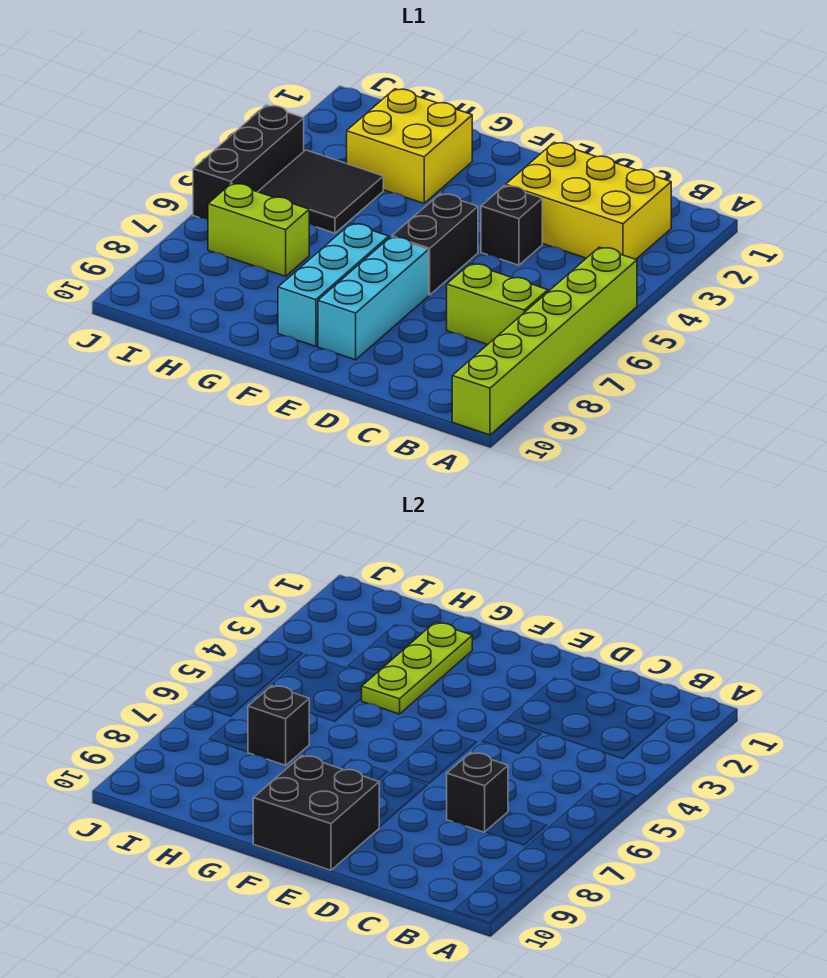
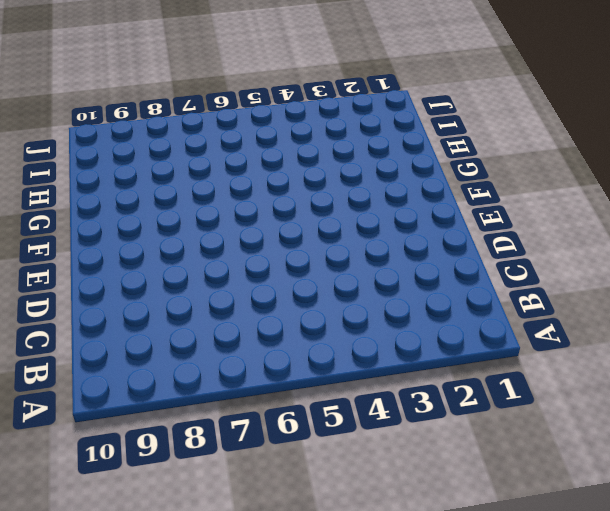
none -> lime 1x6 brick [452,247,637,435]
none -> yellow 2x3 brick [506,142,671,259]
none -> lime 1x2 brick [447,264,548,345]

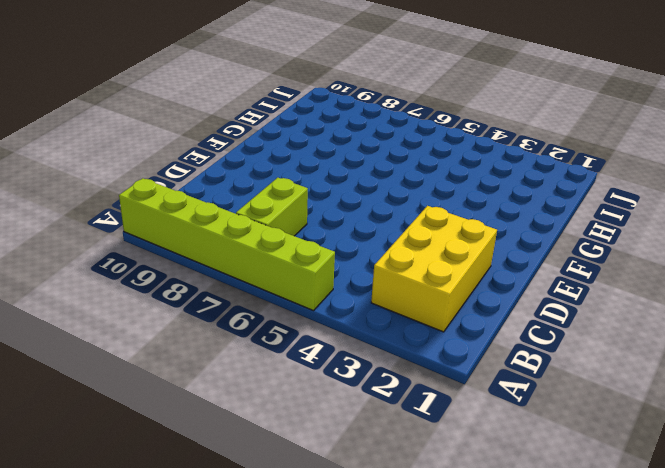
none -> black 1x1 brick [481,185,542,265]
none -> black 1x2 brick [392,194,478,295]
none -> cyan 1x3 brick [318,237,429,360]

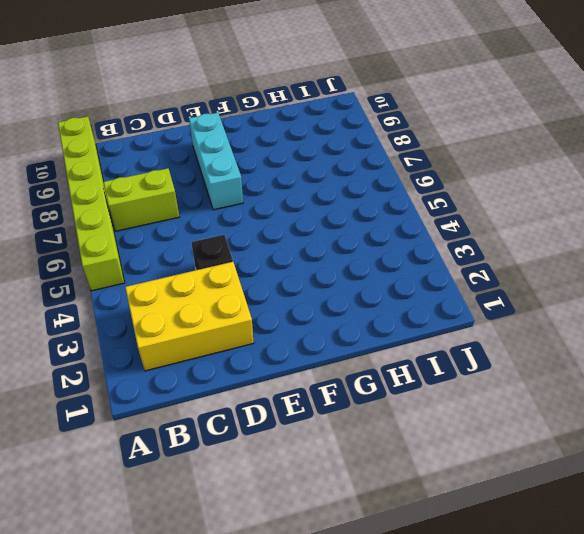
none -> black 1x2 brick [392,194,478,295]
none -> cyan 1x3 brick [278,224,389,346]
none -> yellow 2x2 brick [347,89,472,203]

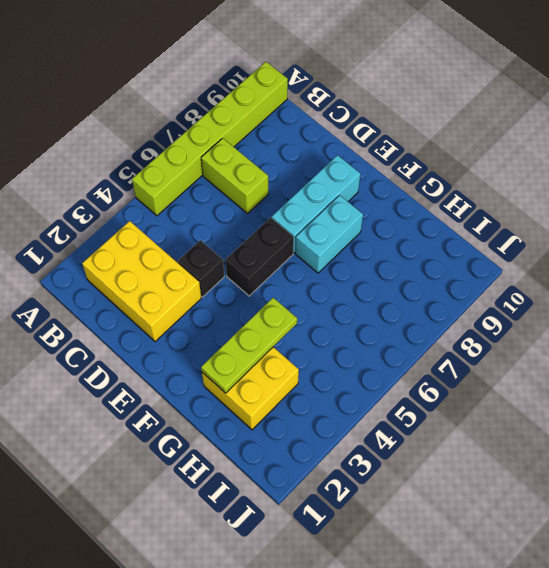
cyan 1x2 brick [295,195,363,273] -> cyan 1x3 brick [278,224,389,346]
none -> black 2x2 tile [258,150,383,233]
none -> lime 1x2 brick [208,183,309,276]
none -> black 1x3 brick [193,105,304,219]

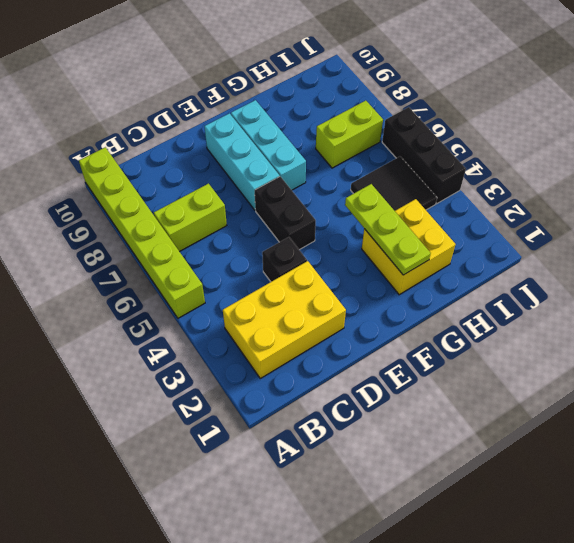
none -> black 1x1 brick [447,753,508,832]
none -> black 2x2 brick [253,756,379,870]
none -> black 1x1 brick [248,686,309,765]

